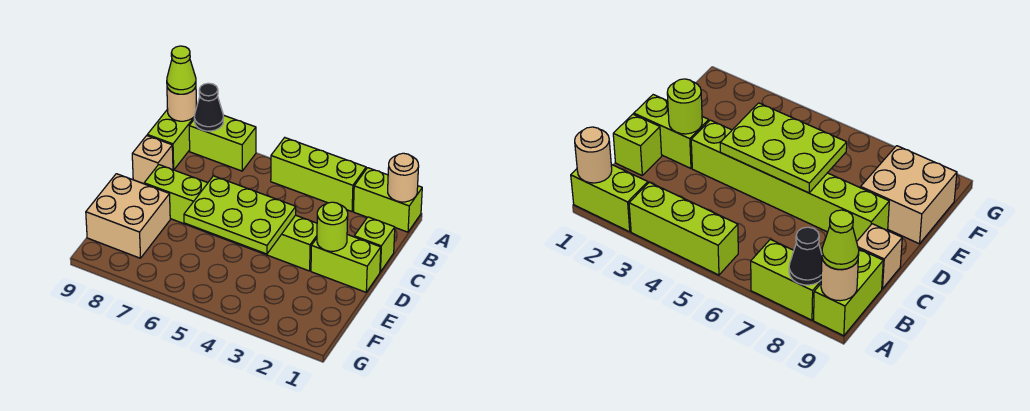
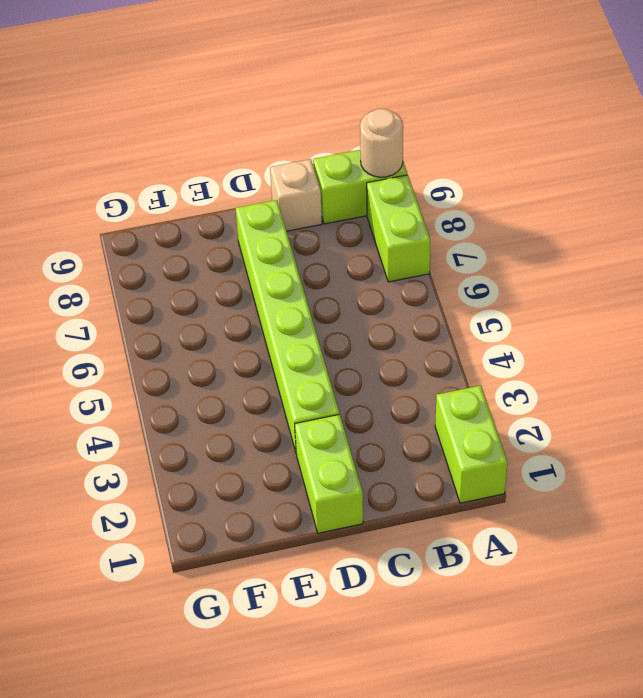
none -> lime 1x3 brick [271,138,366,211]
none -> lime 1x1 brick [354,217,395,272]
none -> tan 2x2 brick [86,174,170,258]

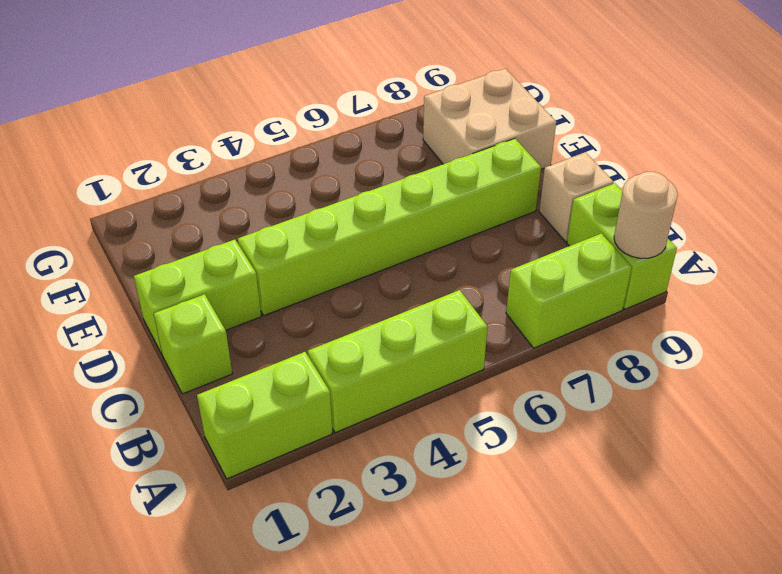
none -> tan 1x1 round brick [388,153,419,202]
none -> black 1x1 cone [194,83,223,131]
none -> lime 1x1 round brick [317,202,348,251]

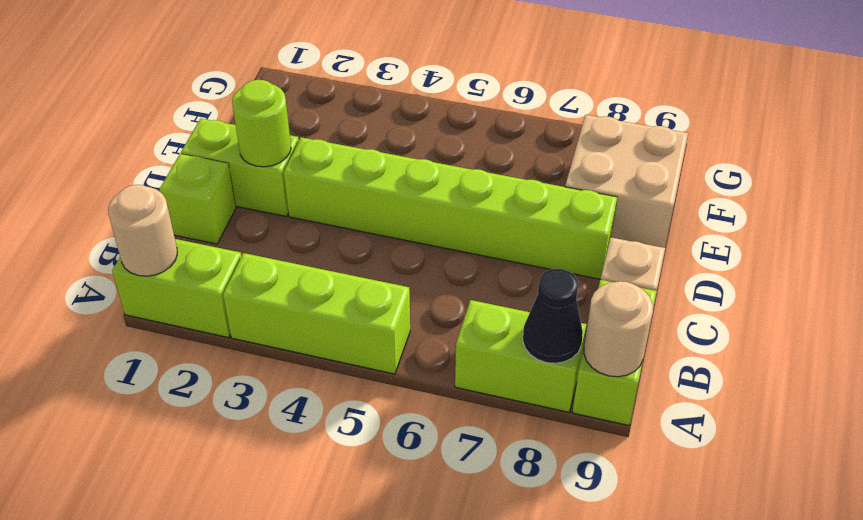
none -> lime 2x3 plate [184,176,296,254]
none -> lime 1x1 cone [167,46,196,94]

